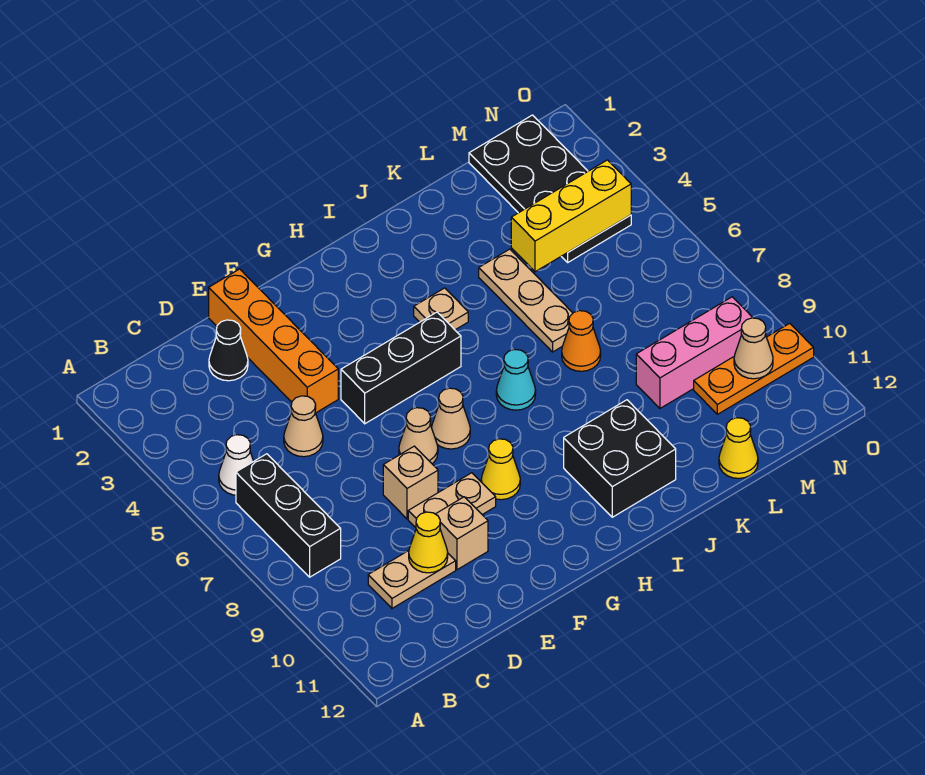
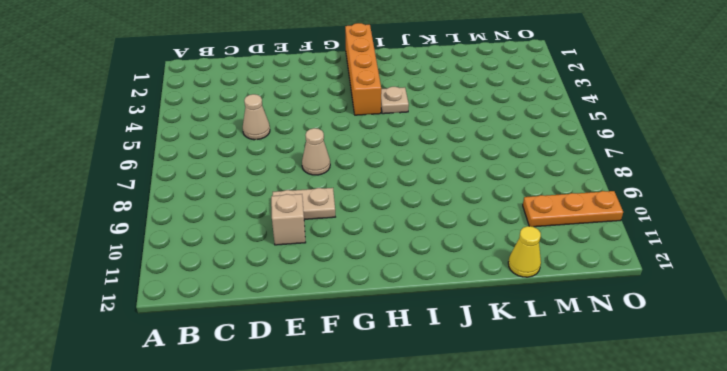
orange 1x4 brick [345,23,381,115] -> orange 1x4 brick moved to [209,269,338,413]
none -> white 1x1 cone [219,435,254,495]
none -> black 1x3 brick [236,454,341,577]
none -> tan 1x2 plate [368,551,456,608]

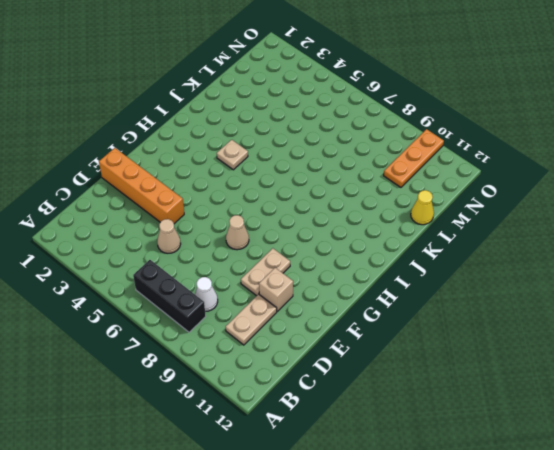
white 1x1 cone [195,277,218,311] -> white 1x1 cone moved to [219,435,254,495]
none -> black 1x1 cone [209,320,248,381]
none -> tan 1x1 brick [383,446,438,519]
none -> black 1x3 brick [341,312,461,424]

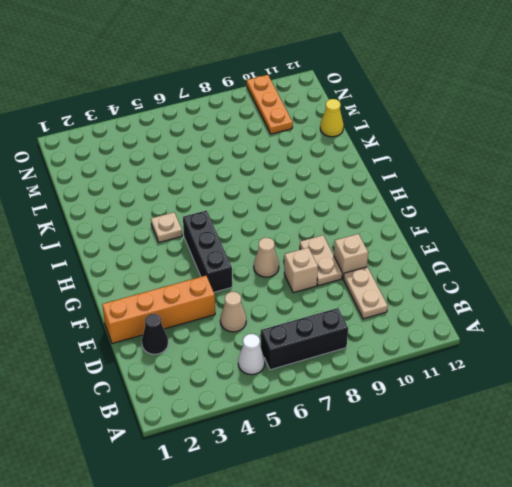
none -> tan 1x1 cone [432,388,470,449]
none -> yellow 1x1 cone [481,439,520,500]
none -> cyan 1x1 cone [496,349,536,410]

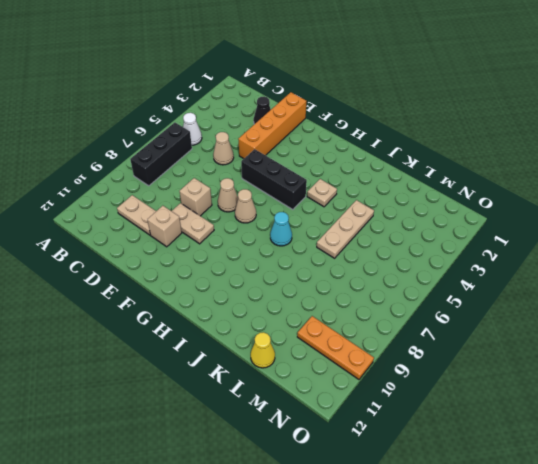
none -> yellow 1x1 cone [481,439,520,500]
none -> black 2x2 brick [564,400,676,517]
none -> orange 1x1 cone [562,311,601,371]

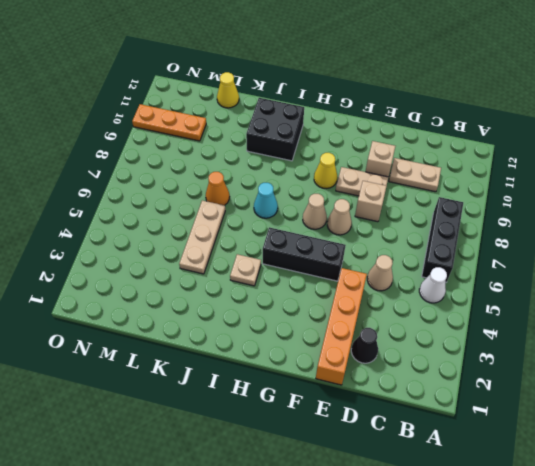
none -> pink 1x3 brick [636,297,753,408]
none -> black 2x4 plate [469,115,631,262]
none -> yellow 1x1 cone [409,512,448,573]

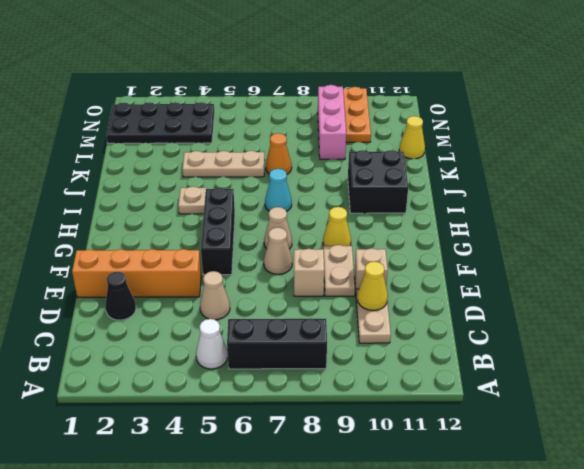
none -> yellow 1x3 brick [511,160,631,272]
none -> tan 1x1 cone [734,318,773,379]

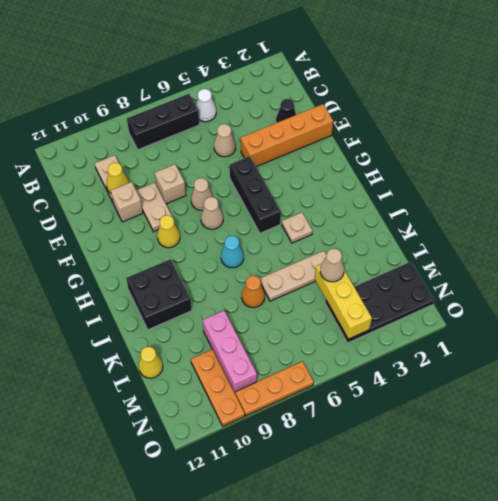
tan 1x1 cone [320,249,344,282] -> tan 1x1 cone moved to [734,318,773,379]
orange 1x3 plate [235,361,314,416] -> none

